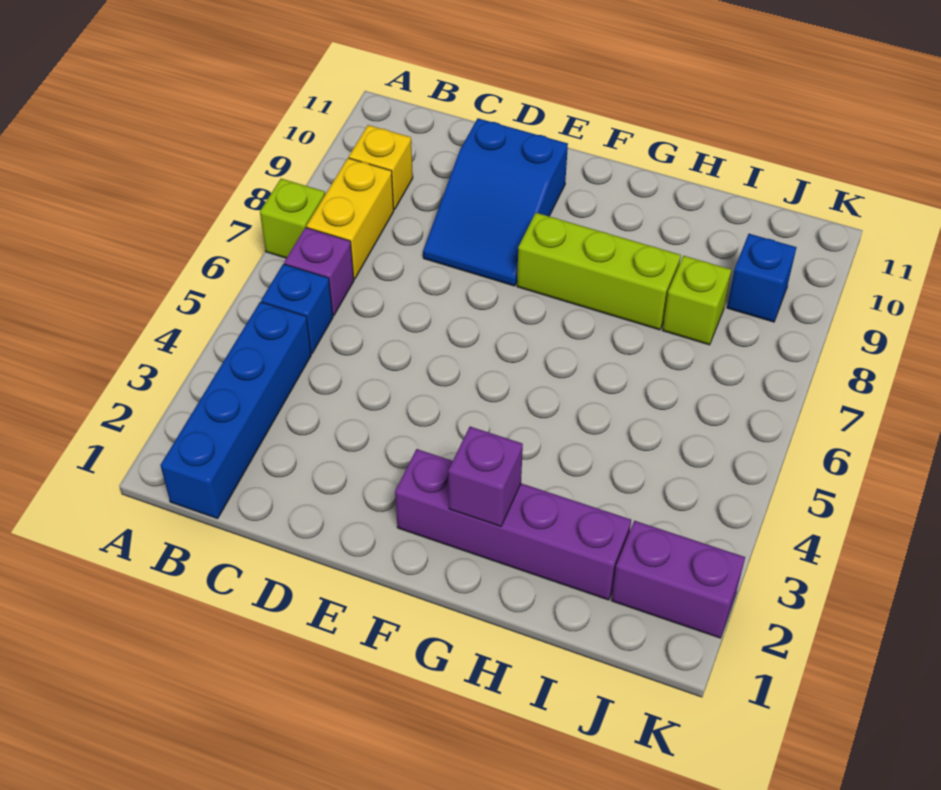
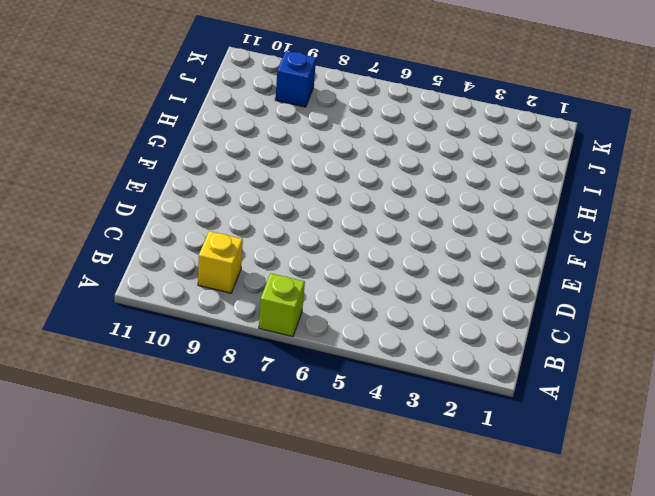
none -> blue 1x4 brick [160,302,311,519]
none -> blue 1x1 brick [261,264,333,353]
none -> purple 1x1 brick [284,227,354,316]

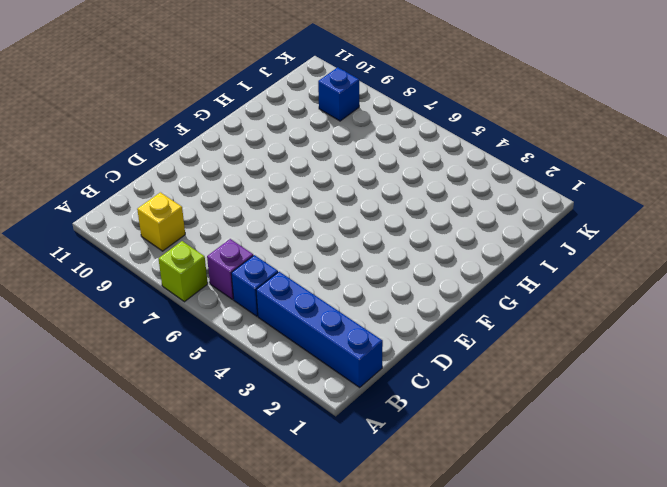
none -> yellow 1x2 brick [307,158,394,279]
none -> blue 2x3 slope [423,118,568,286]
none -> purple 1x4 brick [395,449,631,600]

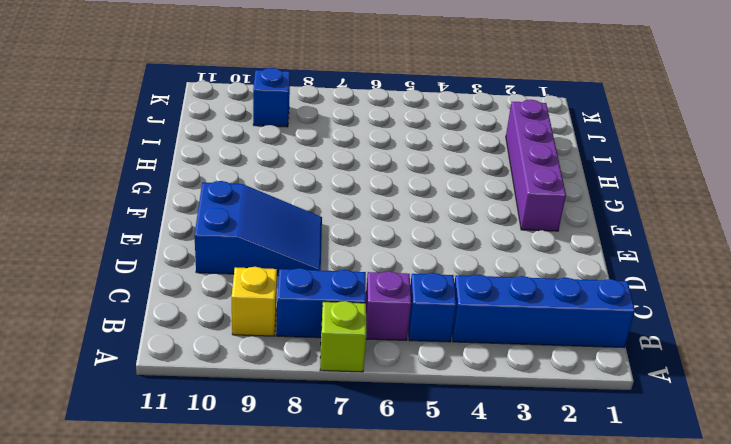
blue 1x2 brick [277,268,366,338] -> yellow 1x2 brick [307,158,394,279]
none -> lime 1x3 brick [517,213,681,330]
none -> lime 1x1 brick [662,256,731,345]
none -> purple 1x2 brick [611,521,745,638]

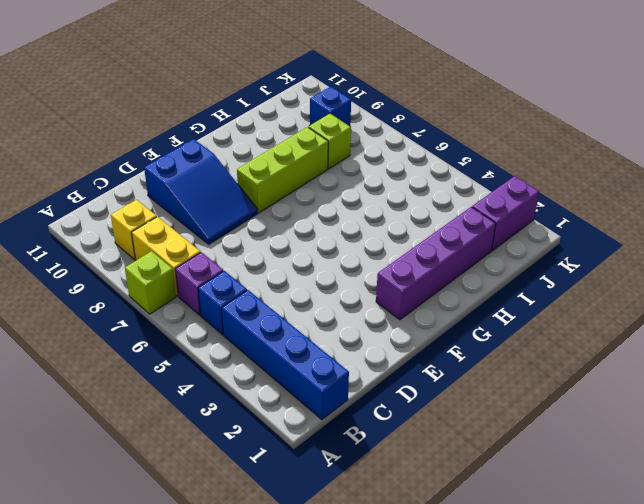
none -> purple 1x1 brick [448,427,523,527]

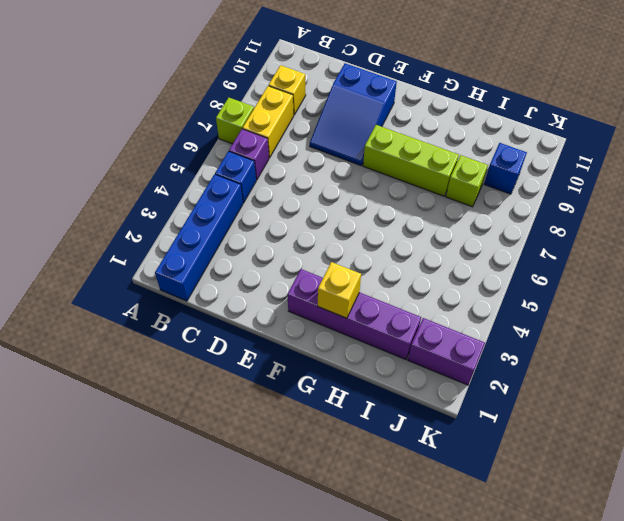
yellow 1x1 brick [318,262,361,318] -> purple 1x1 brick [448,427,523,527]

